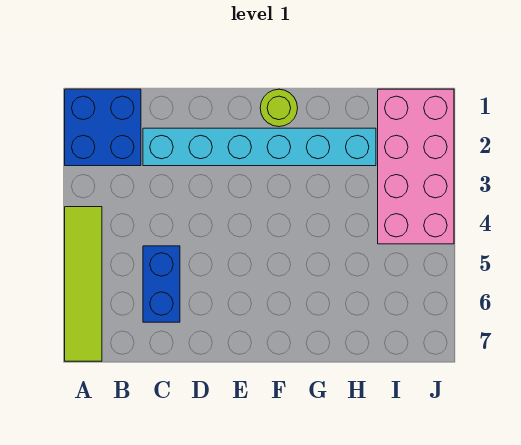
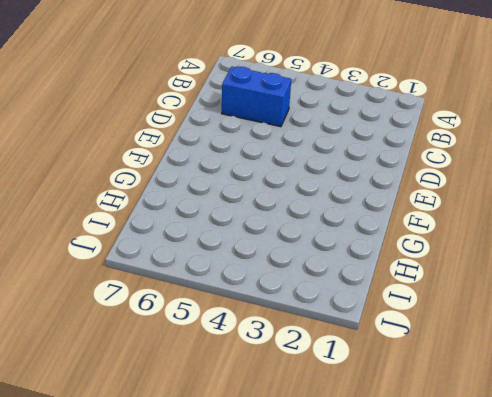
none -> blue 2x2 brick [65,89,141,166]
none -> lime 1x4 tile [65,207,102,361]

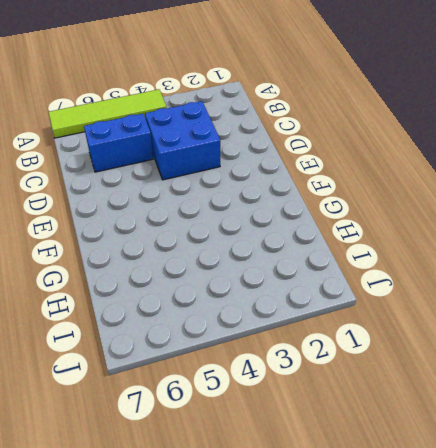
blue 2x2 brick [145,101,220,180] -> blue 2x2 brick moved to [65,89,141,166]
none -> cyan 1x6 brick [143,128,376,166]
none -> lime 1x1 round brick [260,89,298,127]

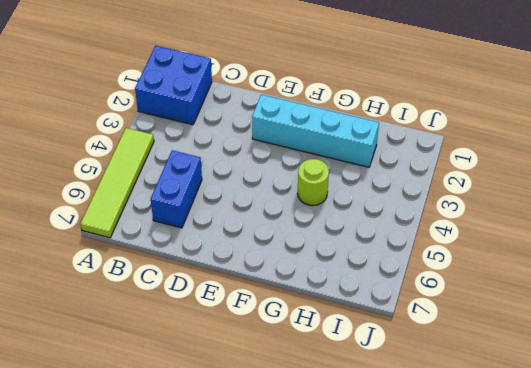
cyan 1x4 brick [252,95,379,167] -> cyan 1x6 brick [143,128,376,166]
lime 1x1 round brick [298,159,329,206] -> lime 1x1 round brick moved to [260,89,298,127]
none -> pink 2x4 brick [378,89,454,244]

